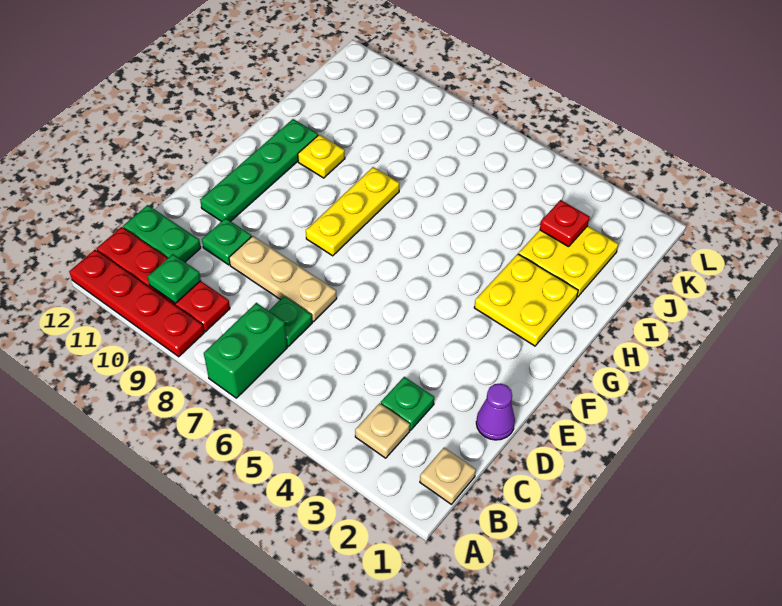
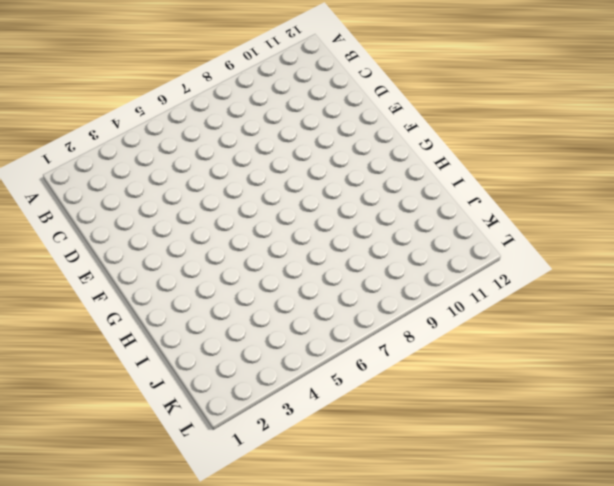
none -> green 1x2 brick [204,303,287,398]
none -> red 1x4 plate [69,250,204,357]
none -> tan 1x1 plate [420,448,476,504]

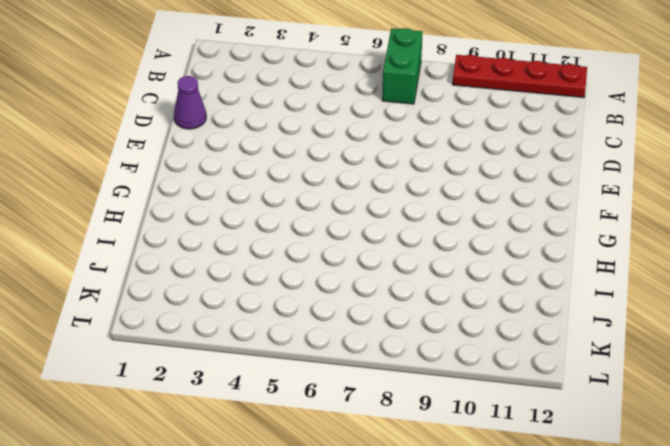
none -> tan 1x1 plate [420,448,476,504]
none -> tan 1x1 plate [355,403,410,458]
none -> red 1x4 plate [97,227,230,332]

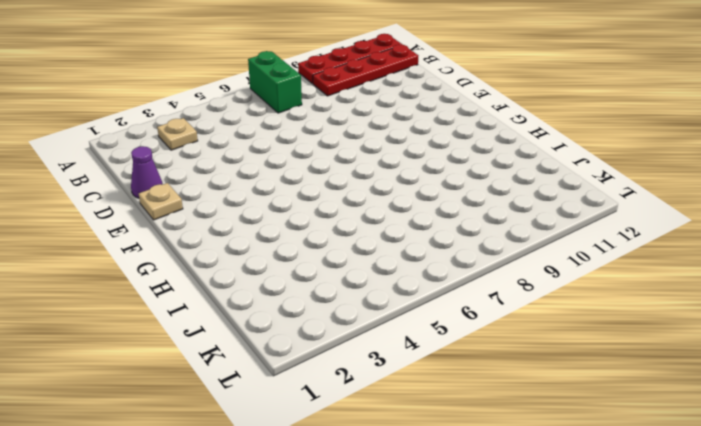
tan 1x1 plate [139,183,183,220] -> tan 1x1 plate moved to [420,448,476,504]
none -> green 1x1 plate [381,377,434,430]
none -> green 1x1 plate [269,296,312,346]
none -> green 1x2 plate [123,205,201,262]

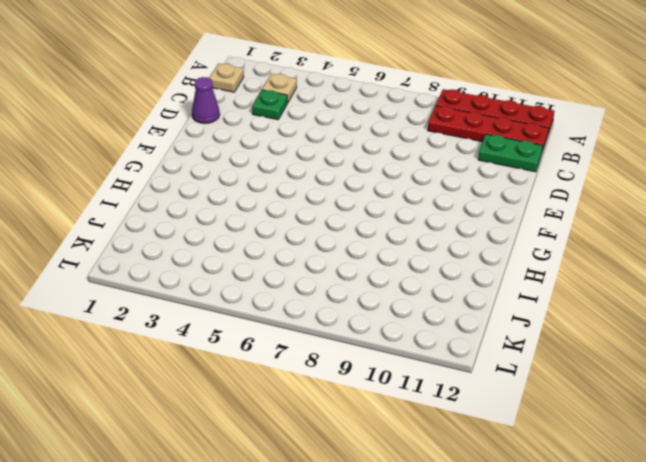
none -> green 1x2 brick [204,303,287,398]
none -> green 1x1 plate [269,296,312,346]
none -> tan 1x3 plate [229,236,337,322]

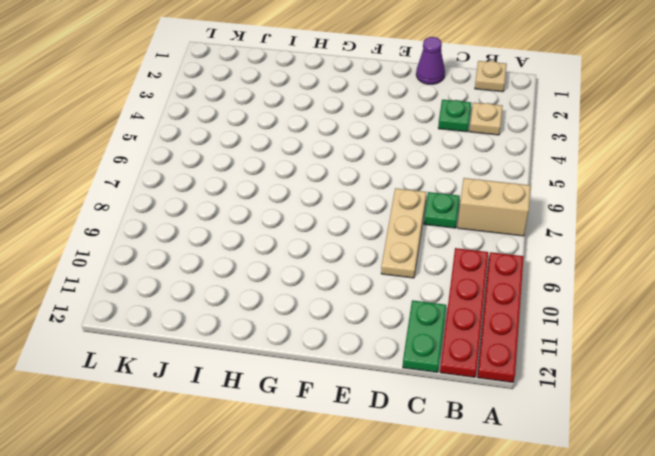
tan 1x2 brick [458,178,531,236] -> green 1x2 brick [204,303,287,398]
none -> green 1x1 plate [202,218,252,265]
none -> green 1x4 plate [200,119,318,221]
none -> yellow 1x3 plate [306,167,400,256]

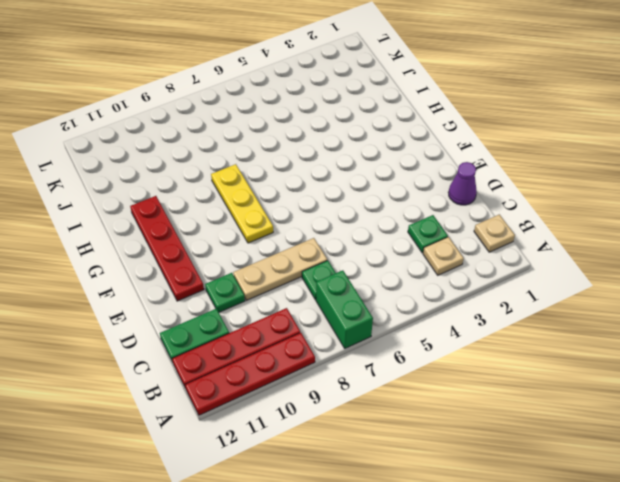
red 1x4 plate [130,196,204,301] -> green 1x4 plate [200,119,318,221]
none -> yellow 2x2 plate [474,254,578,346]
none -> yellow 1x1 plate [298,135,345,178]
none -> yellow 2x2 plate [519,226,618,297]

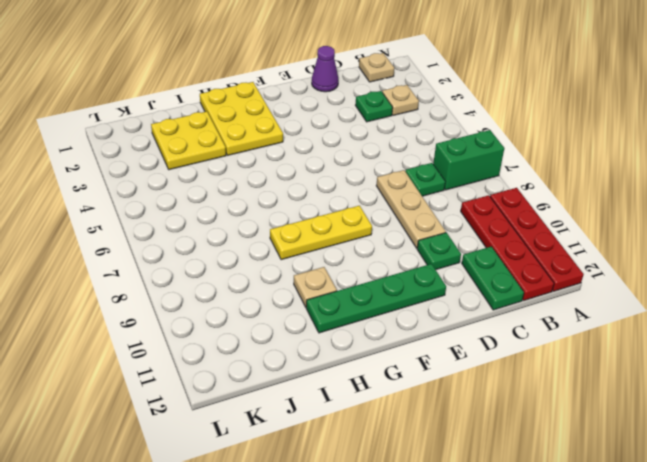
yellow 2x3 plate [200,82,283,155] -> yellow 2x2 plate [474,254,578,346]
tan 1x1 plate [294,267,337,307] -> yellow 1x1 plate [298,135,345,178]
none -> green 1x1 plate [148,254,201,303]
none -> red 1x1 plate [540,200,590,247]

